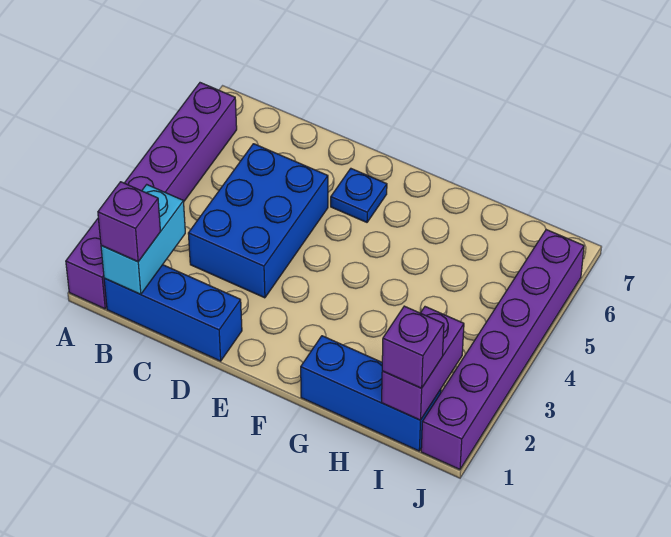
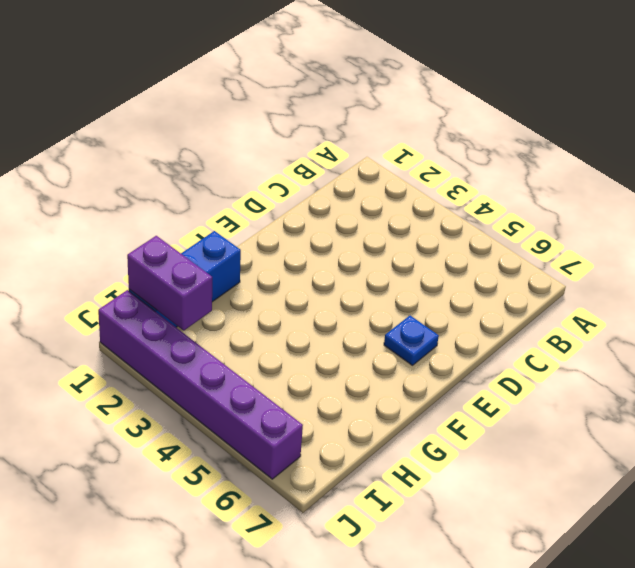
none -> purple 1x6 brick [66,83,237,309]
none -> blue 1x3 brick [104,265,242,361]

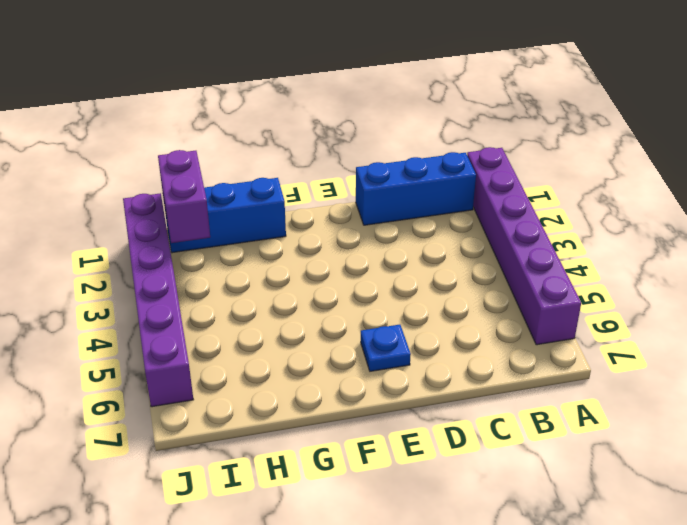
none -> blue 2x3 brick [188,144,328,298]
none -> cyan 1x2 brick [101,185,185,294]

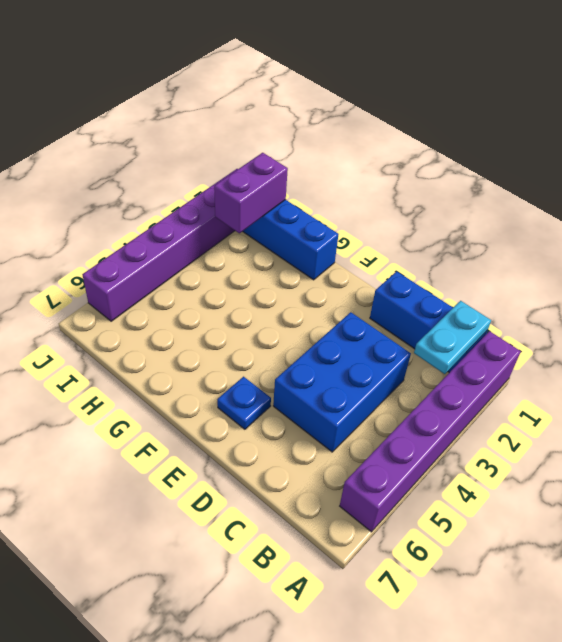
cyan 1x2 plate [414,301,491,374] -> cyan 1x2 brick [101,185,185,294]
none -> purple 1x1 brick [98,182,160,262]
none -> purple 1x1 brick [382,306,444,388]

